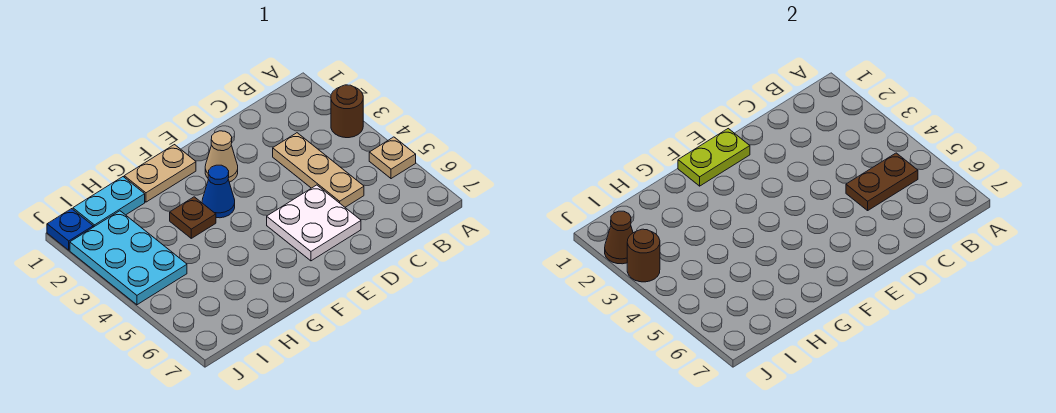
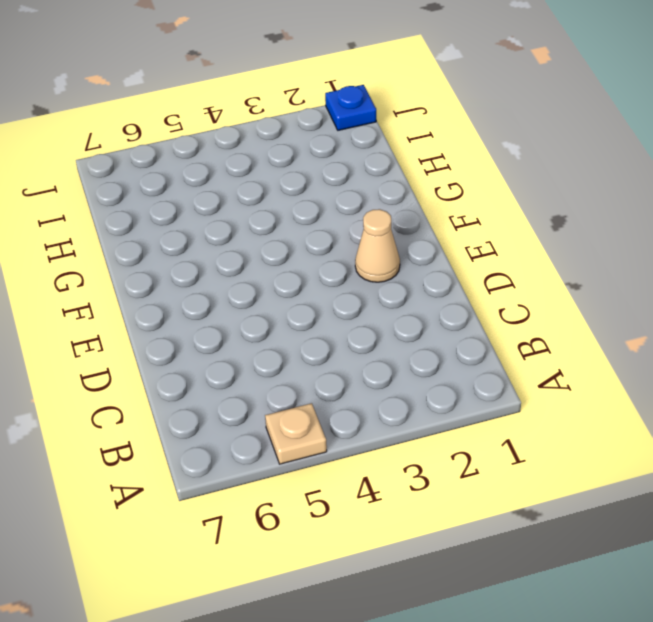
none -> brown 1x1 round brick [331,85,363,138]
none -> tan 1x3 plate [273,133,364,207]
none -> white 2x2 plate [267,185,361,261]

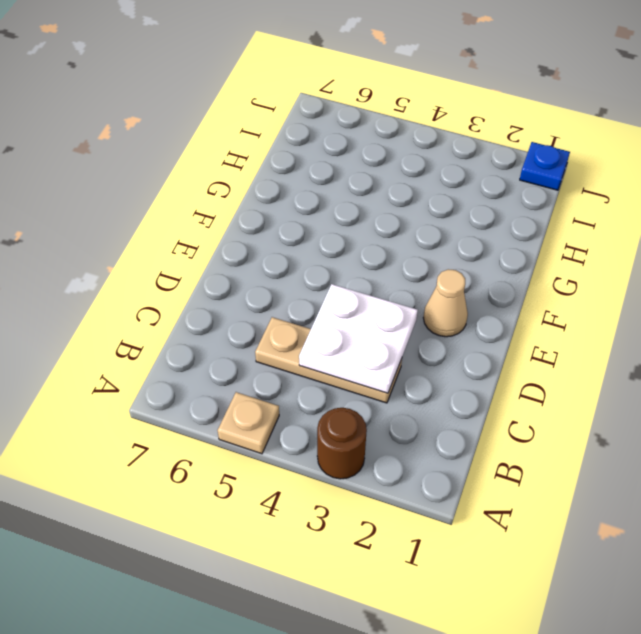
white 2x2 plate [299,284,418,393] -> white 2x2 plate moved to [267,185,361,261]
none -> tan 1x2 plate [124,145,196,202]
none -> blue 1x1 cone [202,165,235,218]
none -> brown 1x1 plate [170,197,216,238]

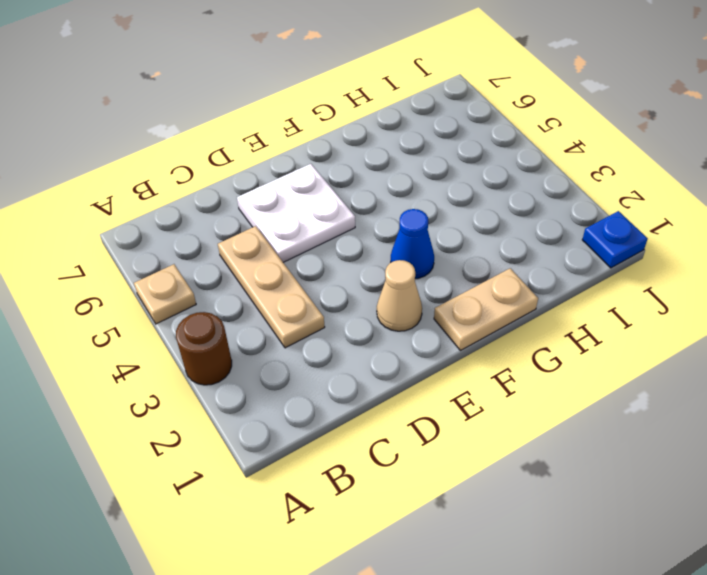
none -> brown 1x1 plate [170,197,216,238]
none -> cyan 1x2 plate [73,177,145,227]
none -> cyan 2x3 plate [70,211,187,305]

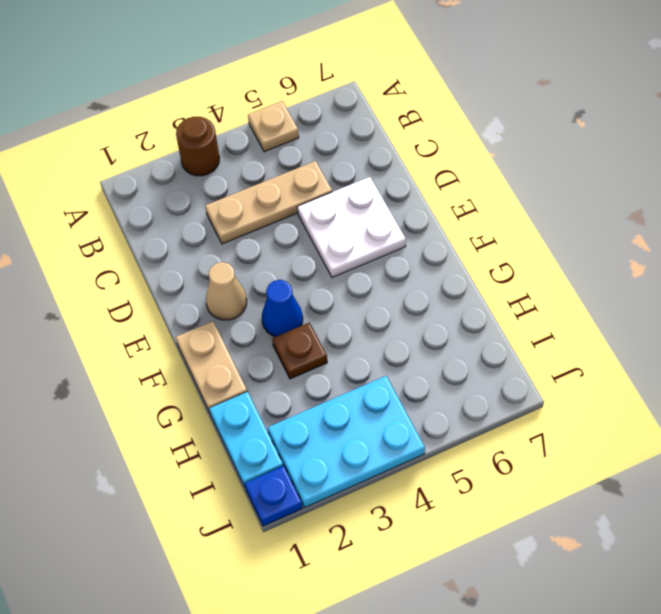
none -> brown 1x2 plate [846,153,918,210]
none -> lime 1x2 plate [678,129,750,186]
none -> brown 1x1 cone [605,211,633,264]

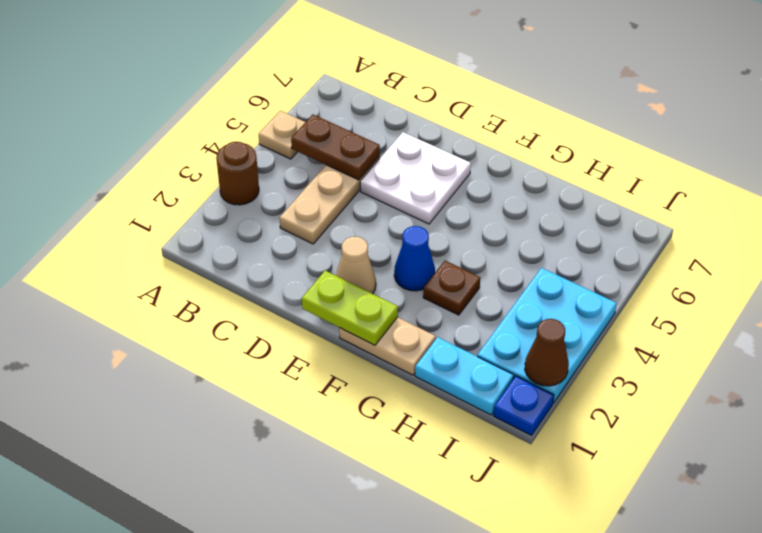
none -> brown 1x1 round brick [627,229,660,282]

